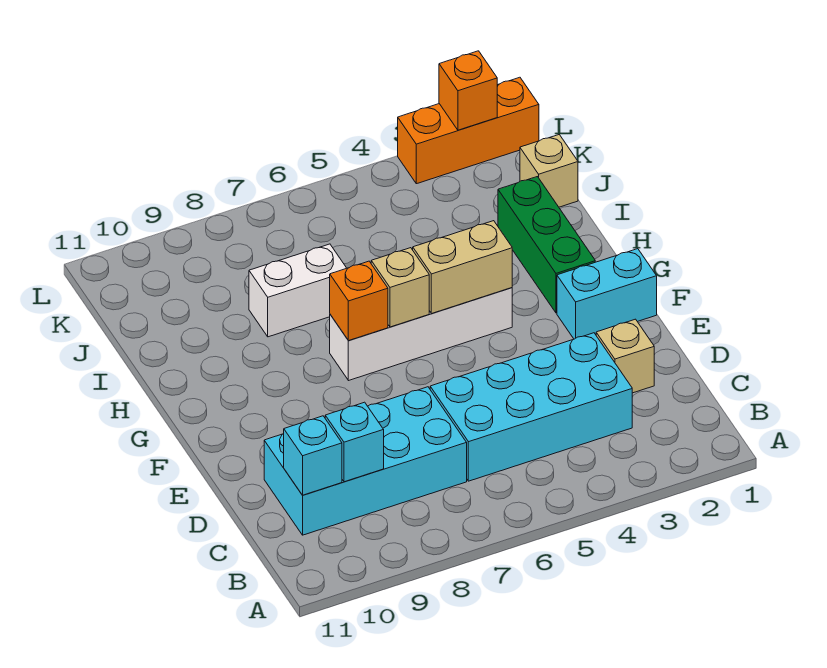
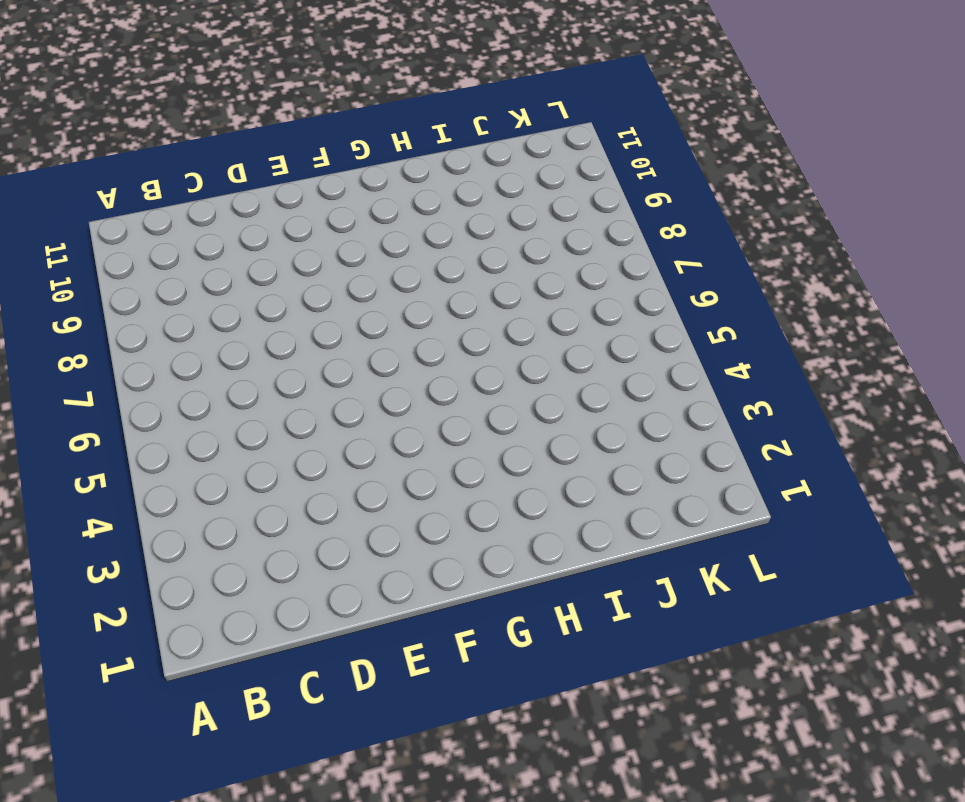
none -> cyan 2x4 brick [430,333,632,481]
none -> cyan 2x4 brick [264,387,467,535]
none -> tan 1x1 brick [596,319,654,393]

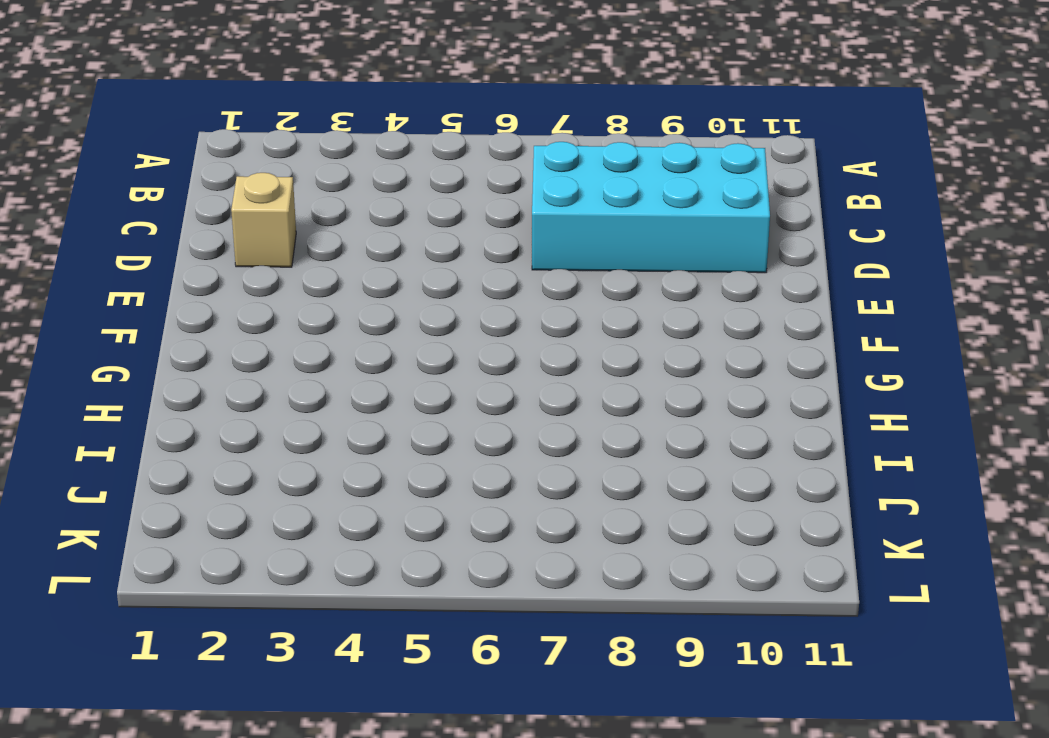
none -> cyan 2x4 brick [430,333,632,481]
none -> cyan 1x2 brick [557,249,657,339]
none -> green 1x3 brick [498,177,595,313]

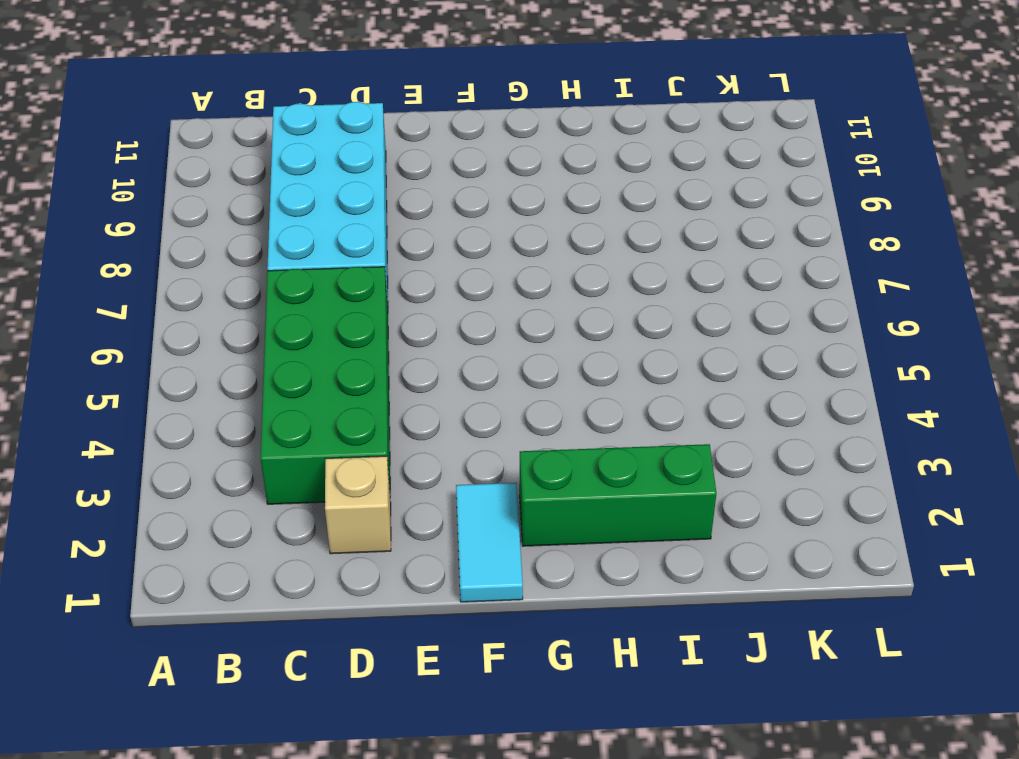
green 2x4 brick [261,267,390,504] -> cyan 2x4 brick [430,333,632,481]
cyan 1x2 tile [456,483,523,602] -> cyan 1x2 brick [557,249,657,339]
none -> white 1x4 brick [330,288,512,381]
none -> white 1x2 brick [249,244,346,337]
none -> tan 1x1 brick [520,135,578,207]

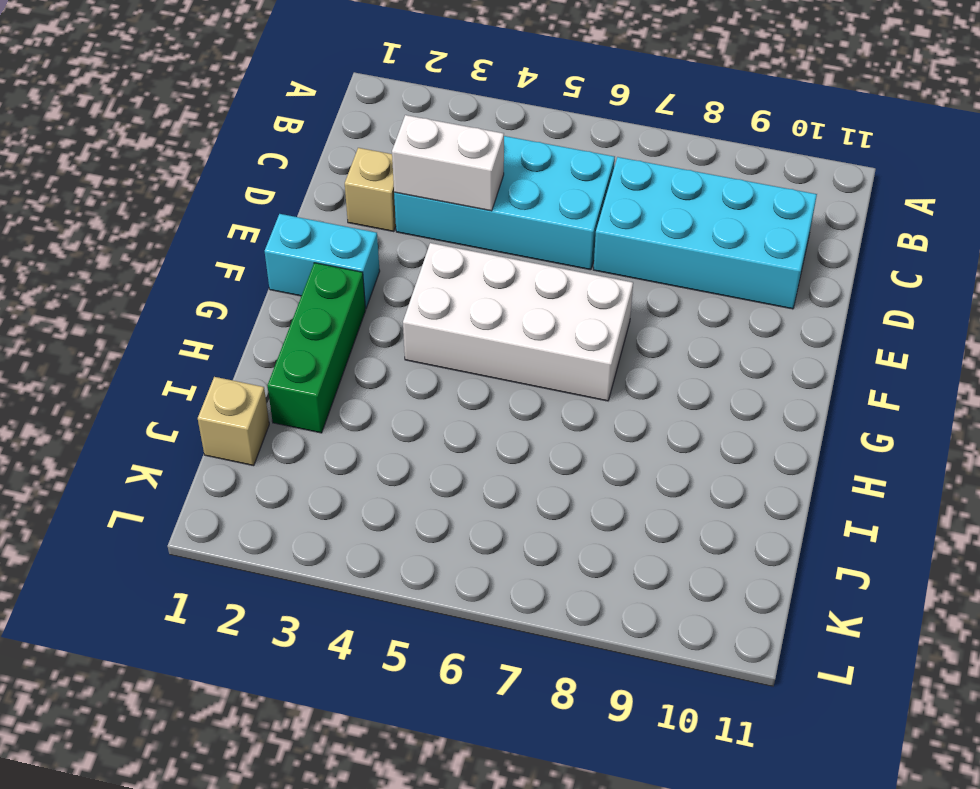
white 1x2 brick [392,115,504,211] -> white 1x2 brick moved to [249,244,346,337]
white 2x4 brick [403,243,633,401] -> white 1x4 brick [330,288,512,381]
none -> orange 1x3 brick [398,77,539,184]
none -> cyan 1x1 brick [325,402,384,482]
none -> cyan 1x1 brick [284,416,342,495]

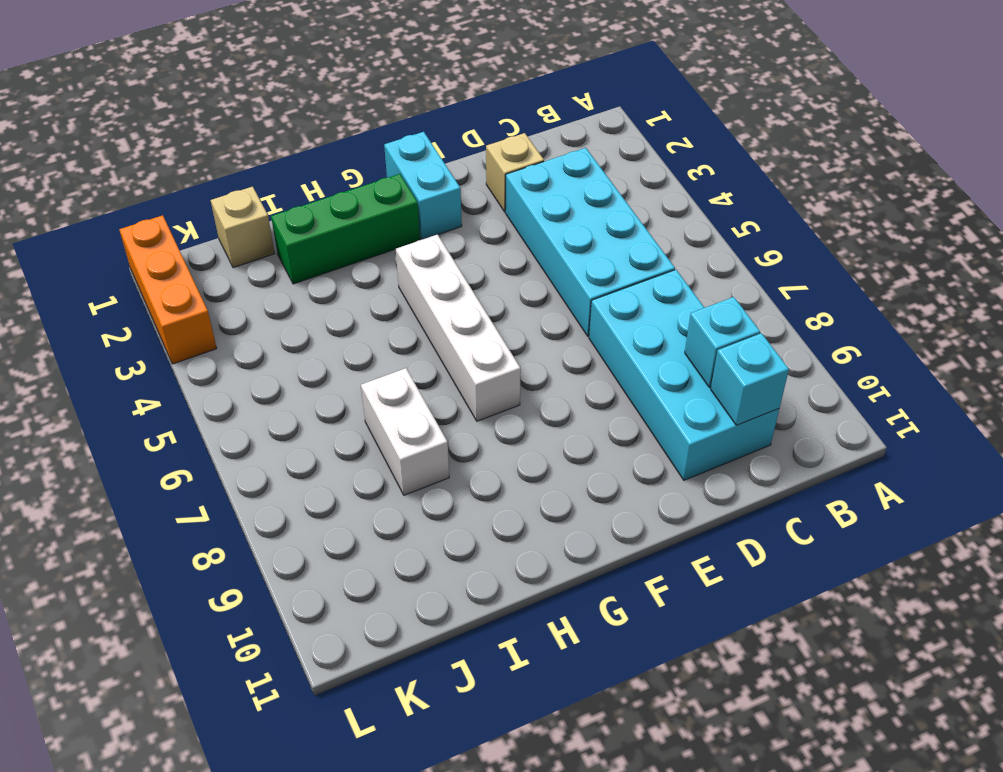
none -> tan 1x2 brick [413,221,512,314]
none -> tan 1x1 brick [371,248,429,327]
none -> orange 1x1 brick [330,261,388,341]

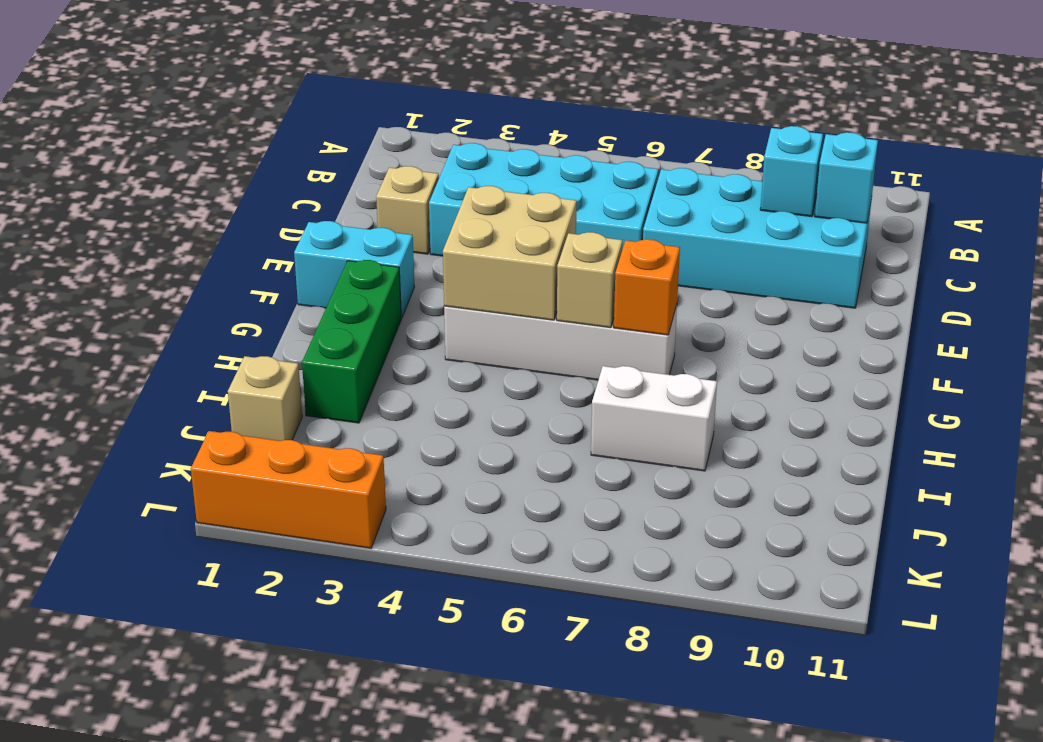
tan 2x2 brick [443,186,577,320] -> tan 1x2 brick [413,221,512,314]
none -> orange 1x1 brick [439,51,497,130]

